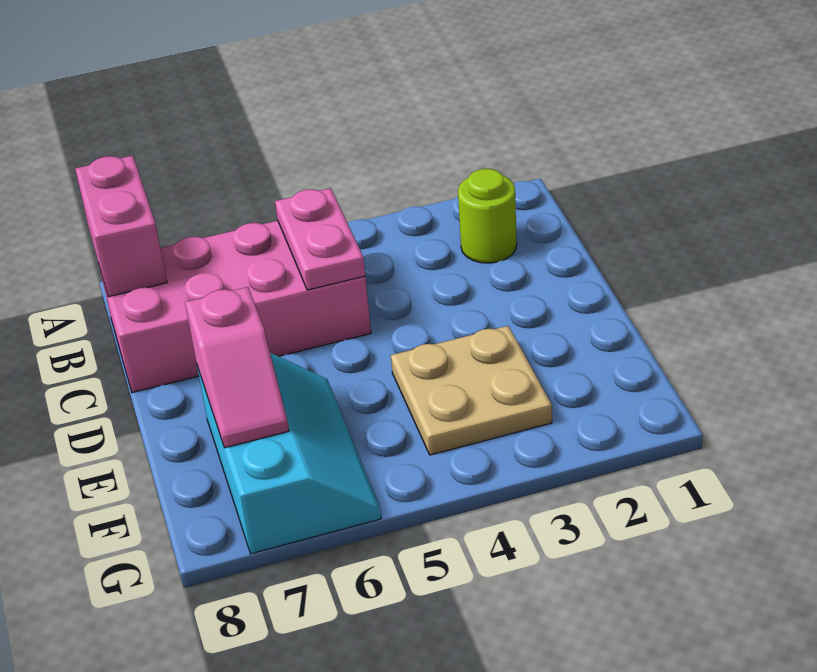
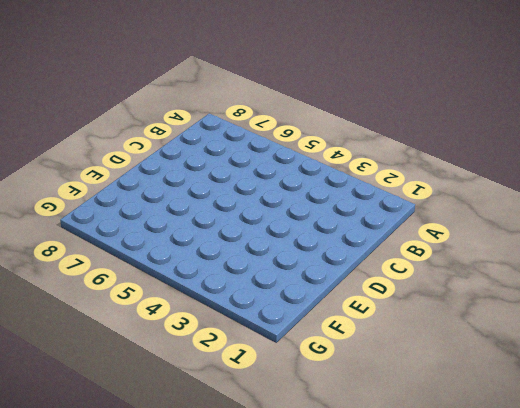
none -> lime 1x1 round brick [458,169,517,263]
none -> pink 2x4 brick [100,221,371,393]

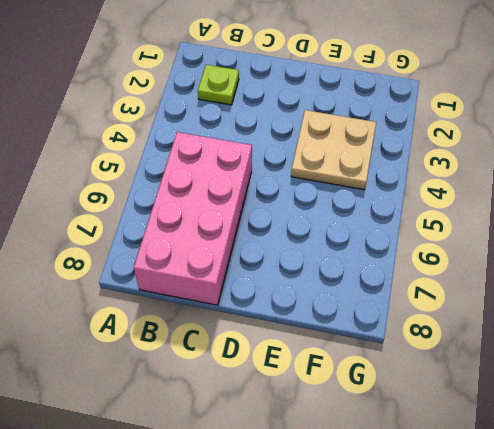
lime 1x1 plate [198,65,239,105] -> lime 1x1 round brick [458,169,517,263]
none -> cyan 2x3 slope [197,353,381,554]
none -> pink 1x2 brick [75,155,167,297]

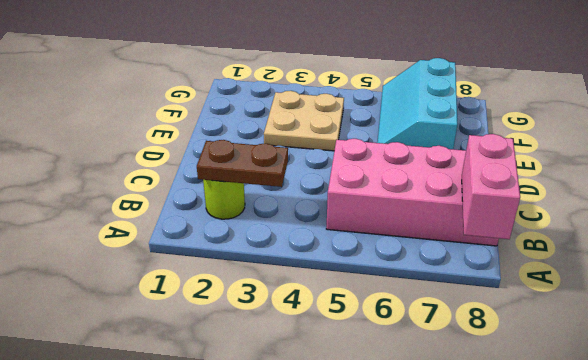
brown 1x2 plate [197,140,288,187] -> none
none -> pink 1x2 plate [275,188,365,290]
none -> pink 1x2 slope [185,287,289,448]

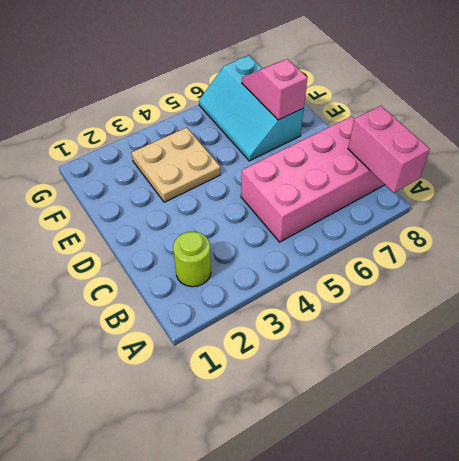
none -> pink 1x2 plate [275,188,365,290]

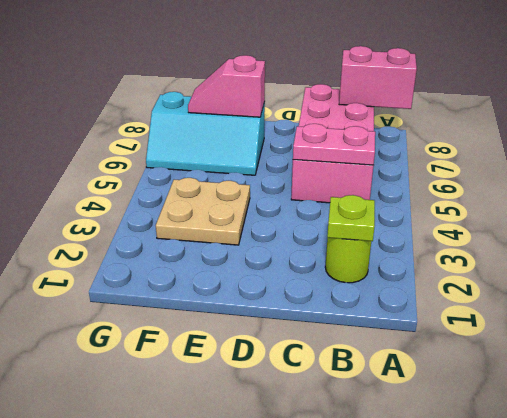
lime 1x1 plate [327,195,375,241] -> none

